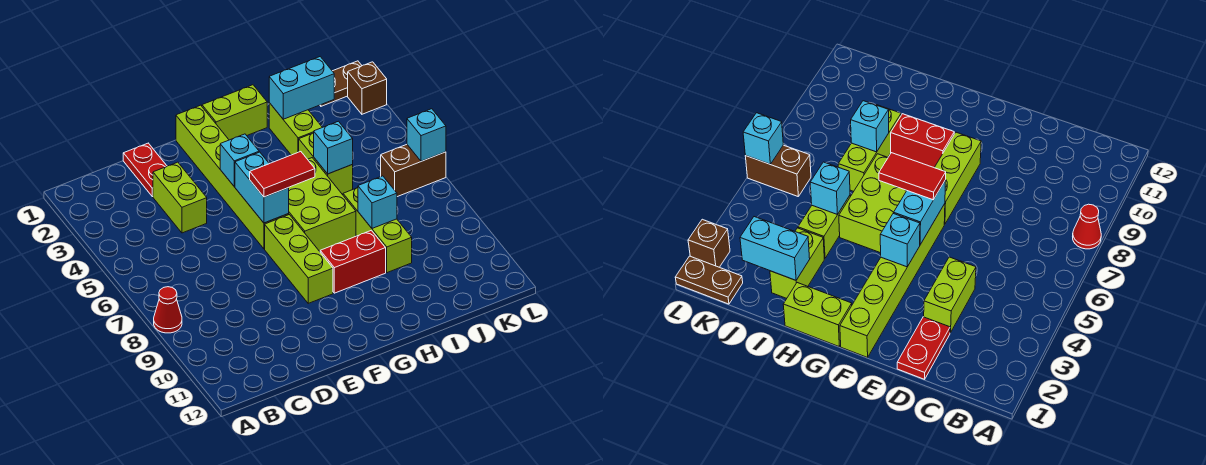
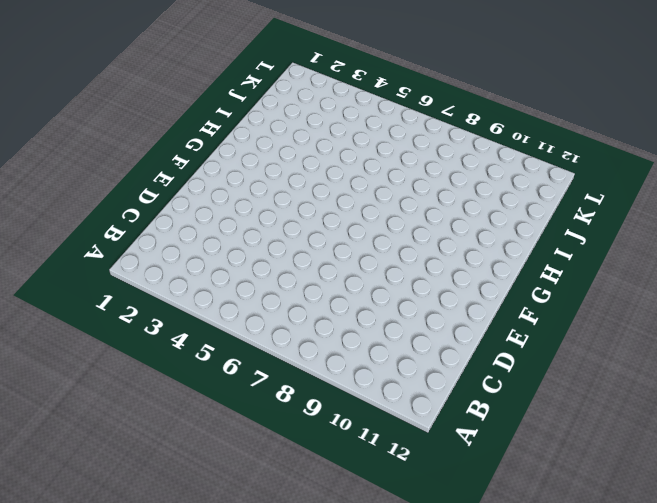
none -> red 1x1 cone [154,287,182,333]
none -> red 1x2 plate [123,143,167,197]
none -> lime 1x2 brick [153,162,207,233]

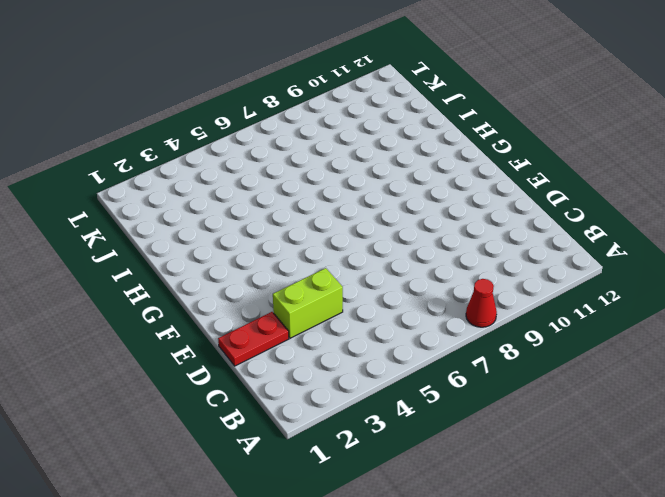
none -> lime 1x6 brick [176,105,289,249]
none -> lime 1x3 brick [265,215,333,303]
none -> lime 1x2 brick [202,85,267,140]

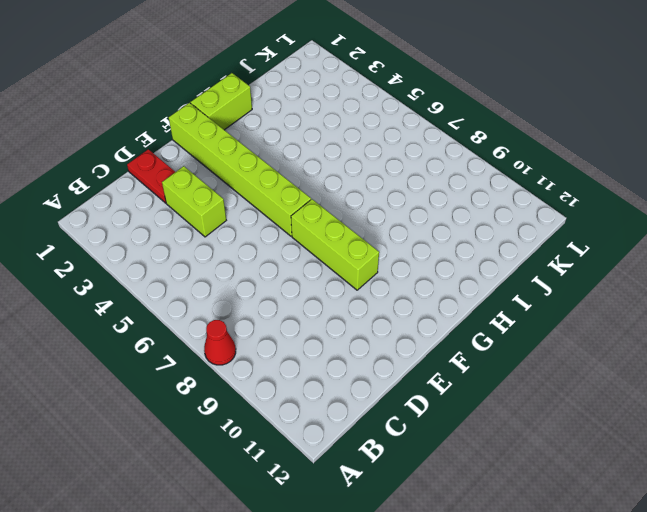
none -> lime 2x3 brick [288,158,356,251]
none -> red 1x2 brick [320,230,386,293]
none -> lime 1x2 brick [269,103,322,155]

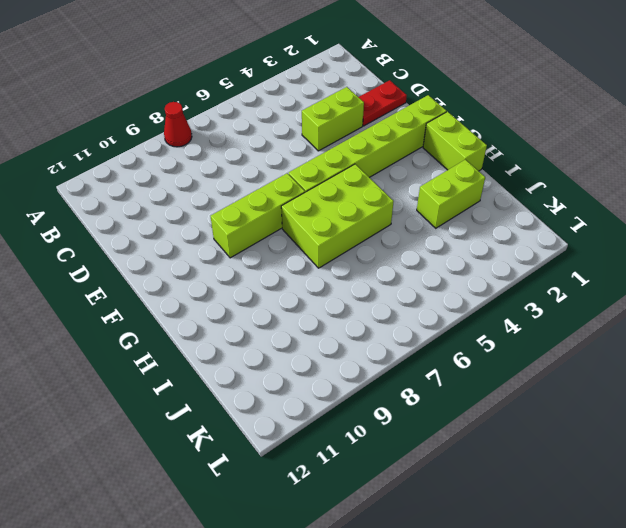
none -> red 1x2 brick [320,230,386,293]
none -> lime 1x2 brick [299,133,353,194]
none -> lime 1x3 brick [343,188,412,273]

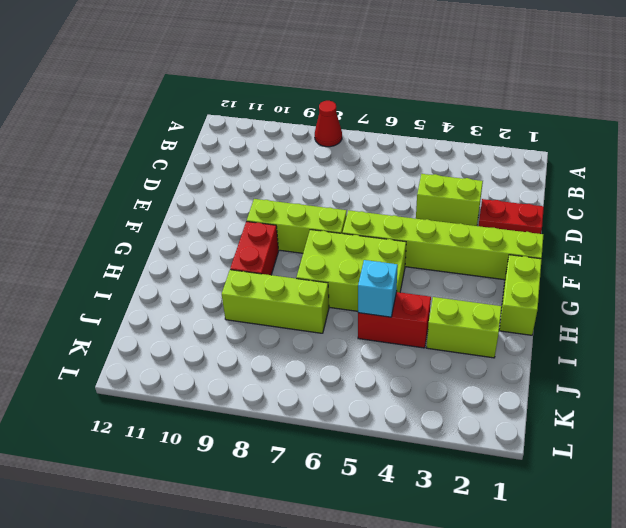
red 1x2 brick [358,292,431,348] -> lime 1x2 brick [299,133,353,194]
none -> brown 1x2 plate [320,61,362,106]
none -> brown 1x2 brick [381,145,446,197]
none -> brown 1x1 brick [348,62,387,114]

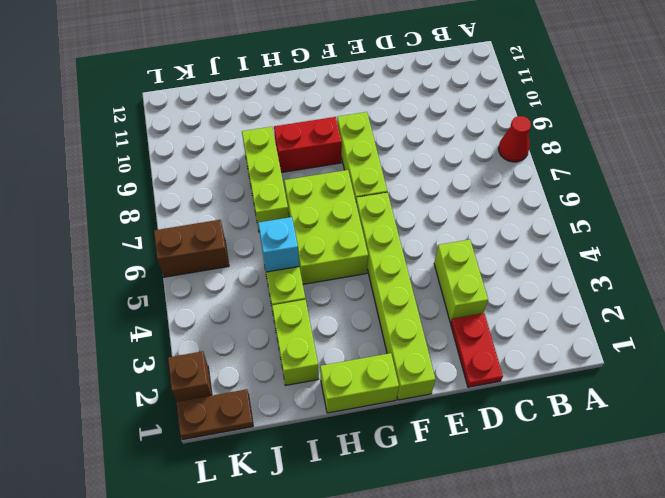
none -> cyan 1x1 brick [220,134,259,187]
none -> cyan 1x2 brick [235,152,289,223]
none -> cyan 1x2 brick [269,57,334,119]

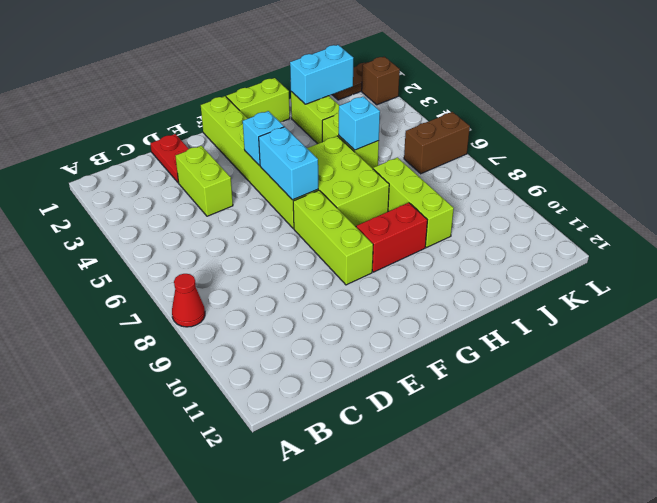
none -> cyan 1x1 brick [358,176,397,228]
none -> cyan 1x1 brick [407,109,446,161]
none -> red 1x2 tile [250,152,315,197]

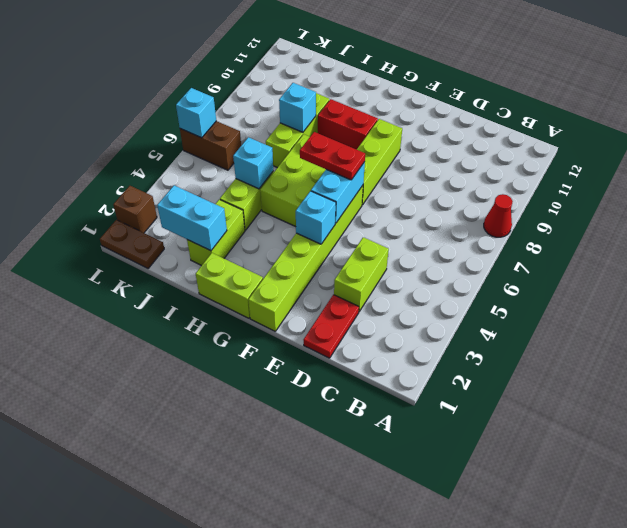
red 1x2 plate [300,132,365,180] -> red 1x2 tile [250,152,315,197]

